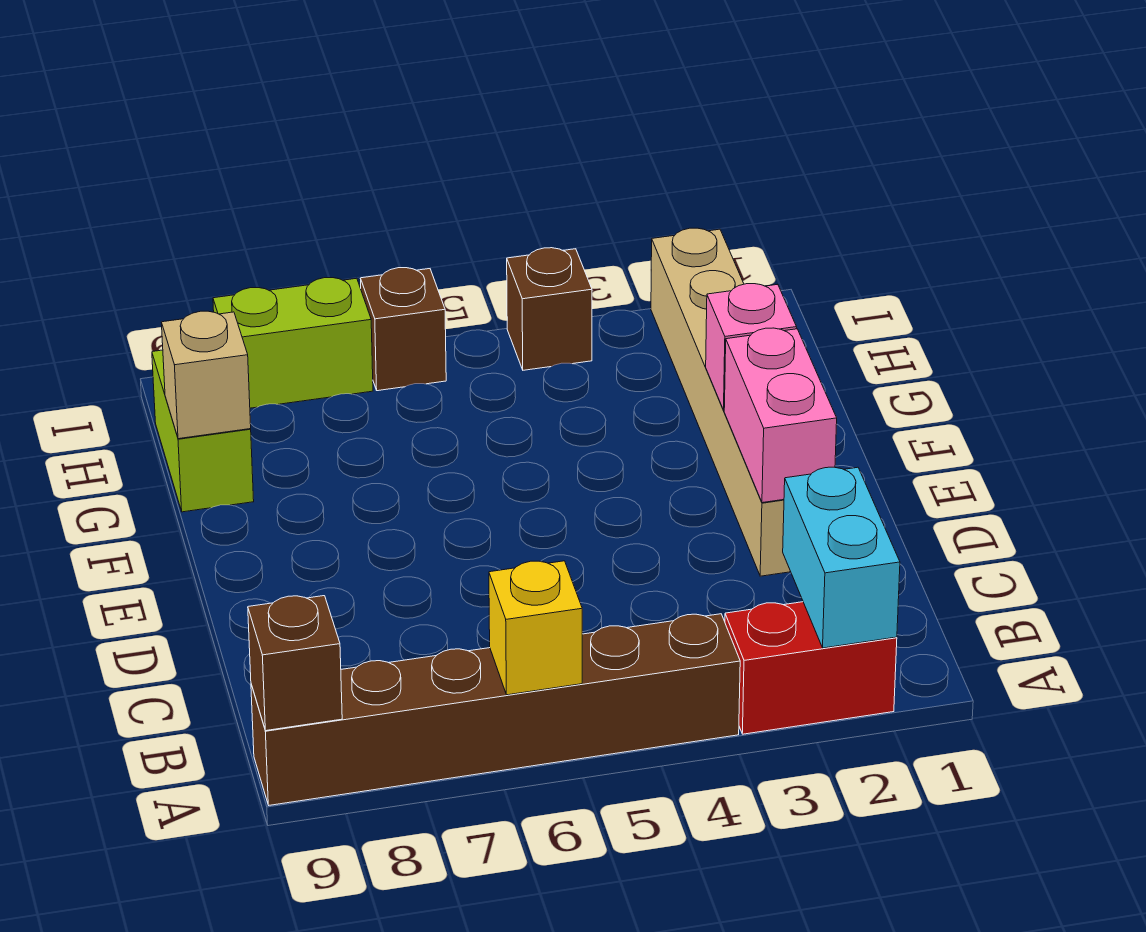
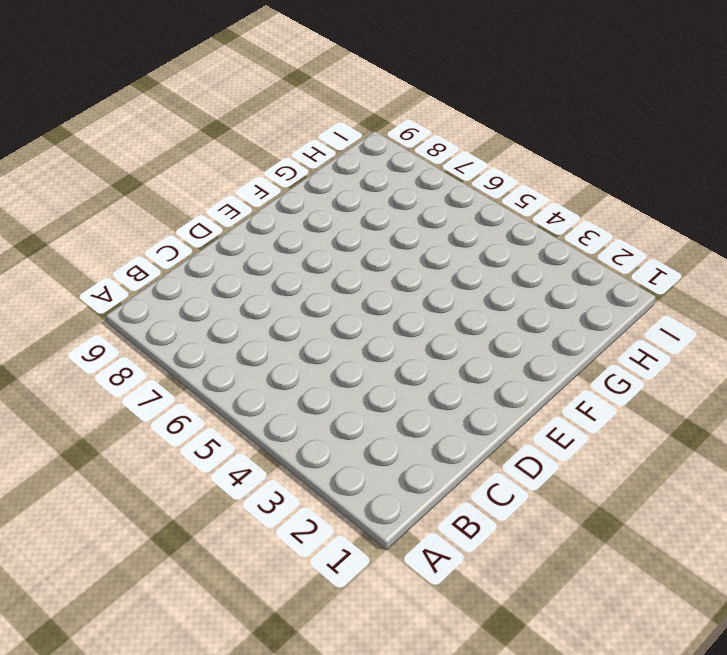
none -> red 1x2 brick [725,602,897,734]
none -> brown 1x6 brick [251,614,740,805]
none -> tan 1x6 brick [651,228,791,576]

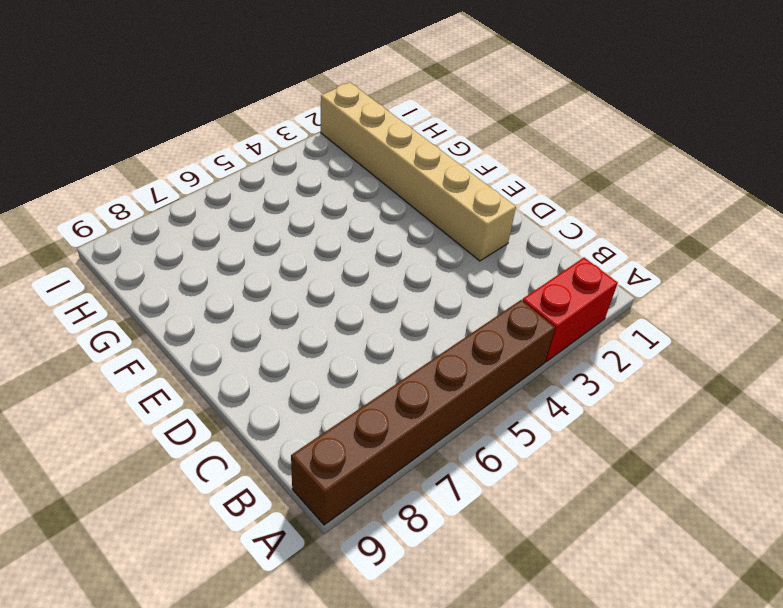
none -> lime 1x2 brick [152,350,254,512]
none -> brown 1x1 brick [507,248,592,370]
none -> brown 1x1 brick [360,268,446,391]

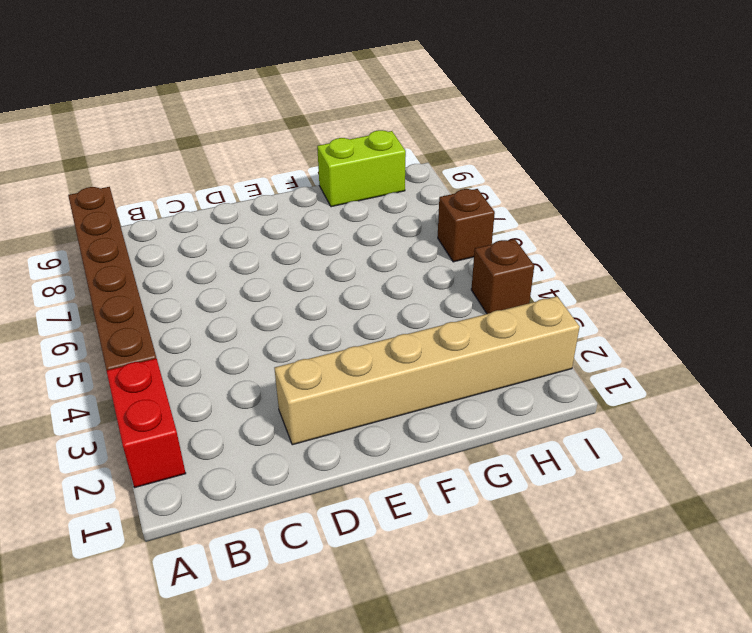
none -> lime 1x2 brick [213,278,373,408]
none -> cyan 1x2 brick [783,467,900,648]
none -> yellow 1x1 brick [489,561,582,695]

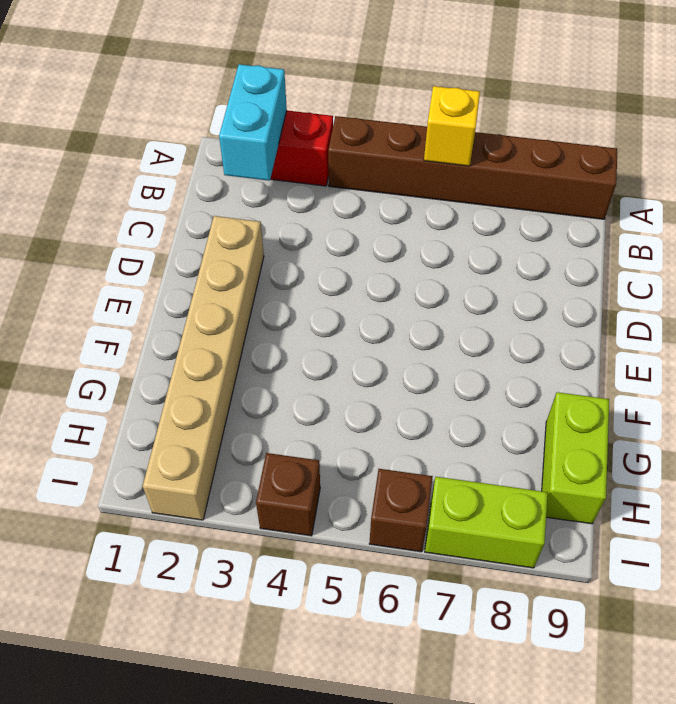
none -> brown 1x1 brick [248,596,342,731]
none -> pink 1x2 brick [724,328,837,503]
none -> pink 1x1 brick [706,284,797,410]

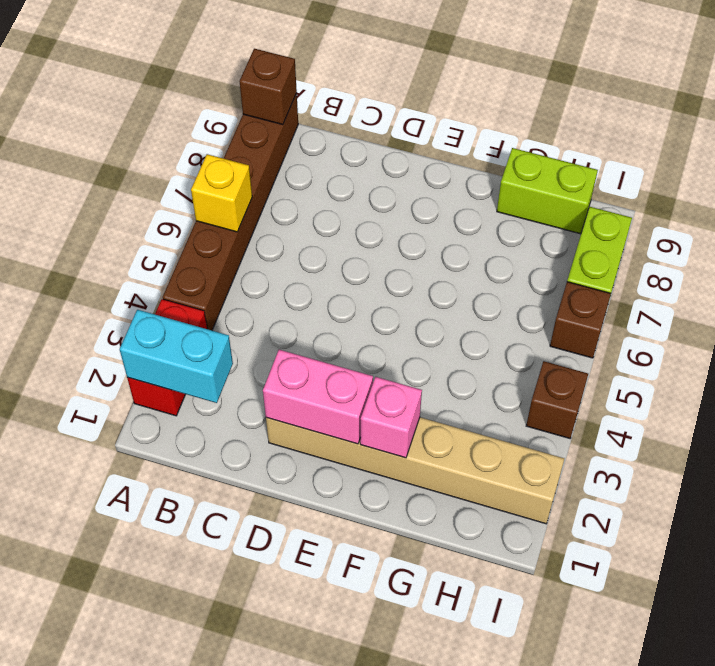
none -> tan 1x1 brick [161,311,251,439]

